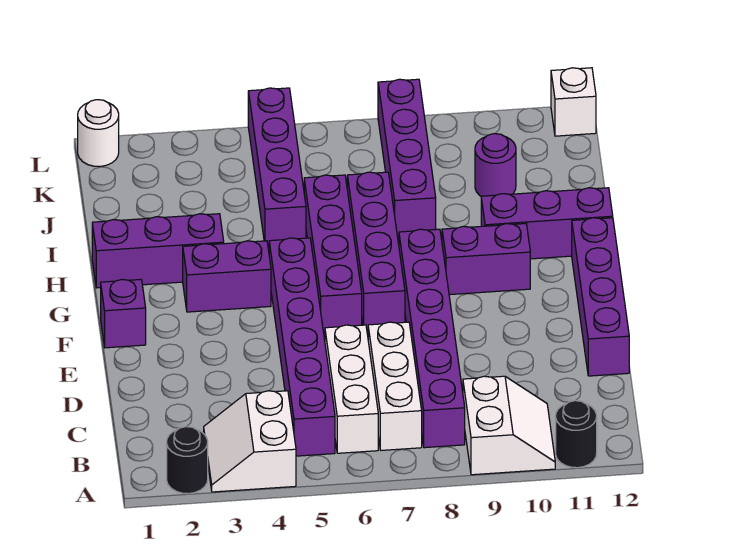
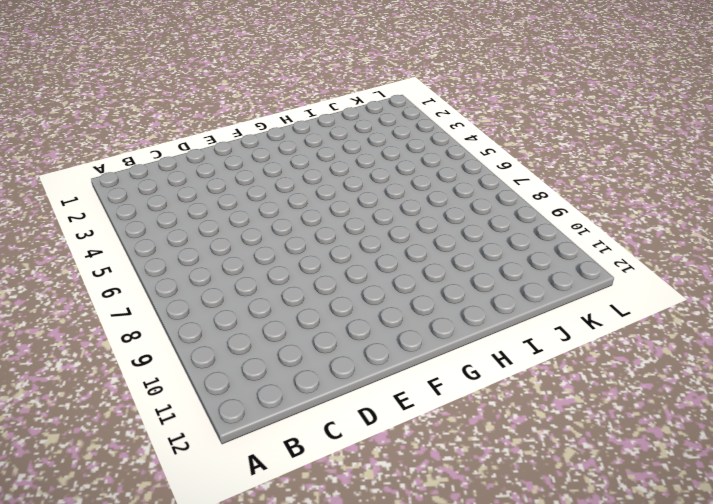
none -> black 1x1 round brick [167,427,208,494]
none -> white 2x2 slope [204,391,296,492]
none -> white 2x2 slope [463,376,555,475]

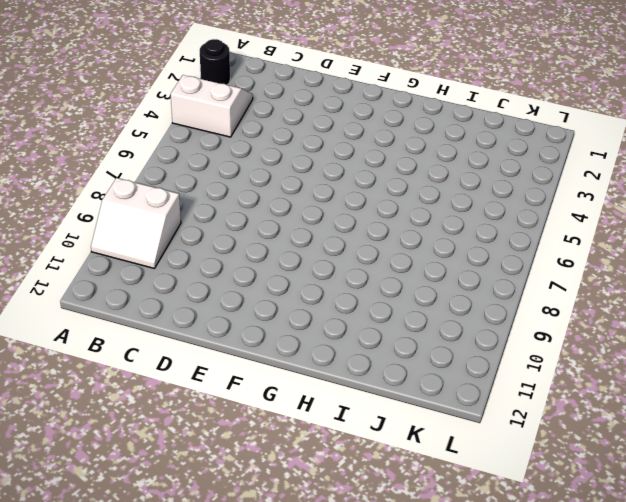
none -> black 1x1 round brick [556,401,597,468]
none -> purple 1x6 brick [269,238,335,456]
none -> white 1x3 brick [325,325,378,453]

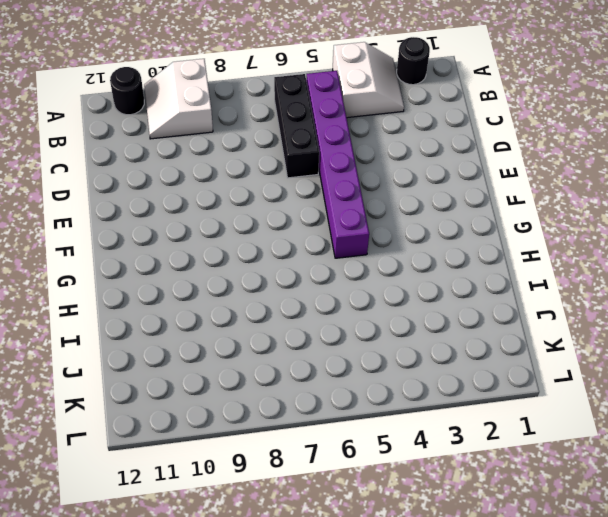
black 1x3 brick [274,74,319,178] -> white 1x3 brick [325,325,378,453]
none -> white 1x3 brick [368,322,422,450]
none -> purple 1x6 brick [399,229,465,448]
none -> purple 1x4 brick [572,218,629,376]

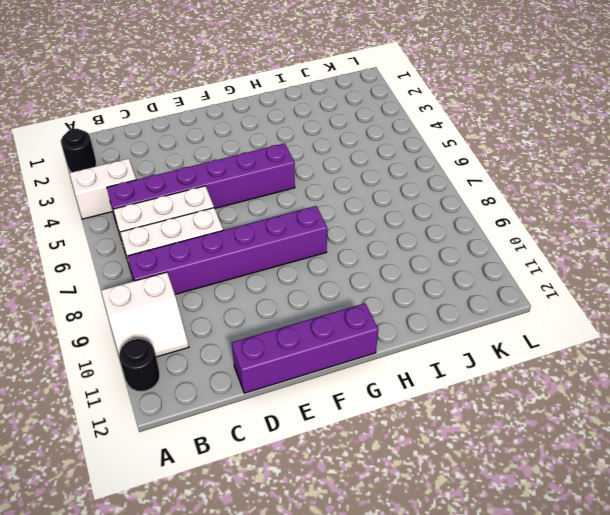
none -> purple 1x1 brick [101,280,146,348]
none -> purple 1x4 brick [304,175,362,333]
none -> purple 1x4 brick [347,172,405,330]

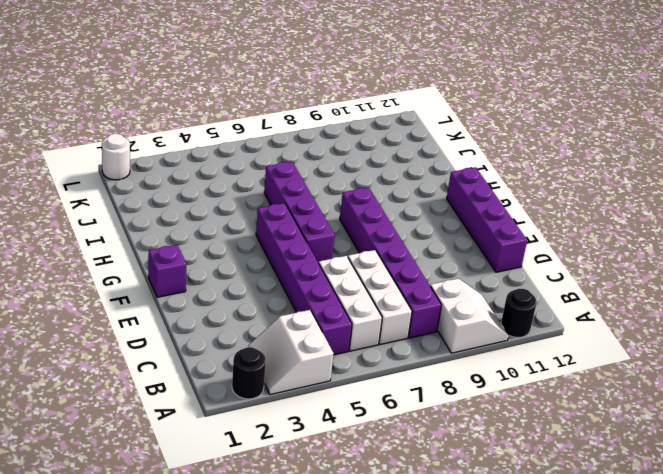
none -> purple 1x4 brick [347,172,405,330]
none -> purple 1x2 brick [183,241,271,312]
none -> purple 1x2 brick [442,224,530,295]

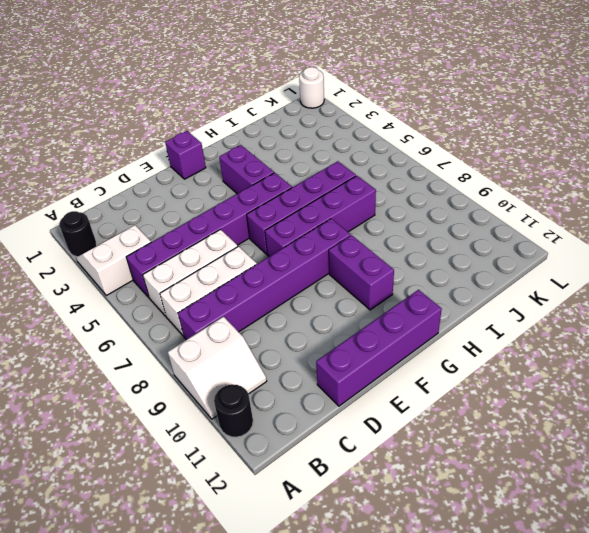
none -> purple 1x3 brick [92,214,224,288]
none -> purple 1x3 brick [481,188,613,259]
none -> purple 1x4 brick [248,88,306,246]

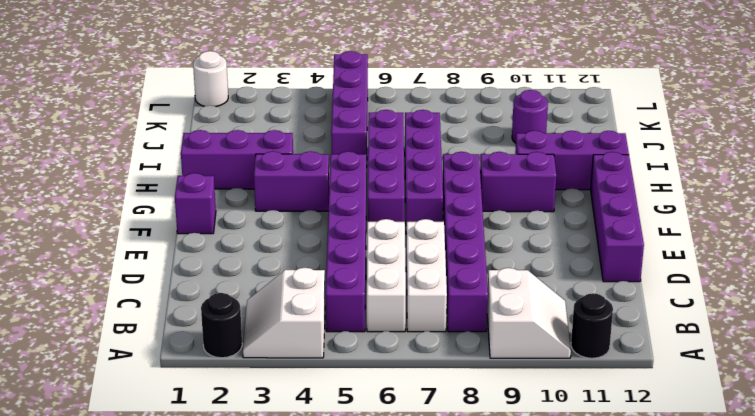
none -> purple 1x4 brick [378,79,436,237]
none -> white 1x1 brick [551,68,596,136]

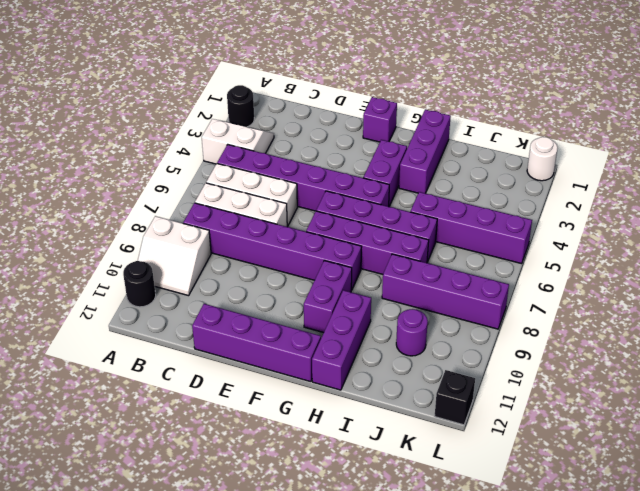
black 1x1 brick [435,370,475,425] -> white 1x1 brick [551,68,596,136]

